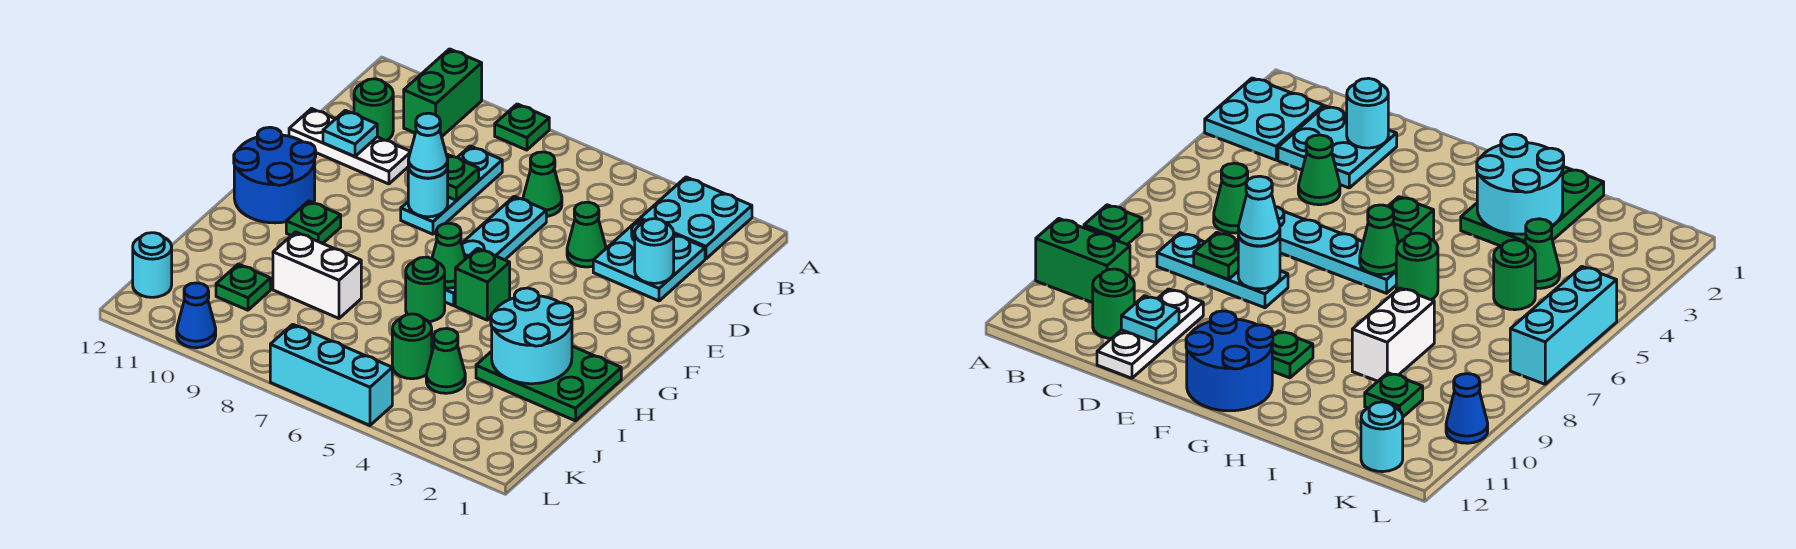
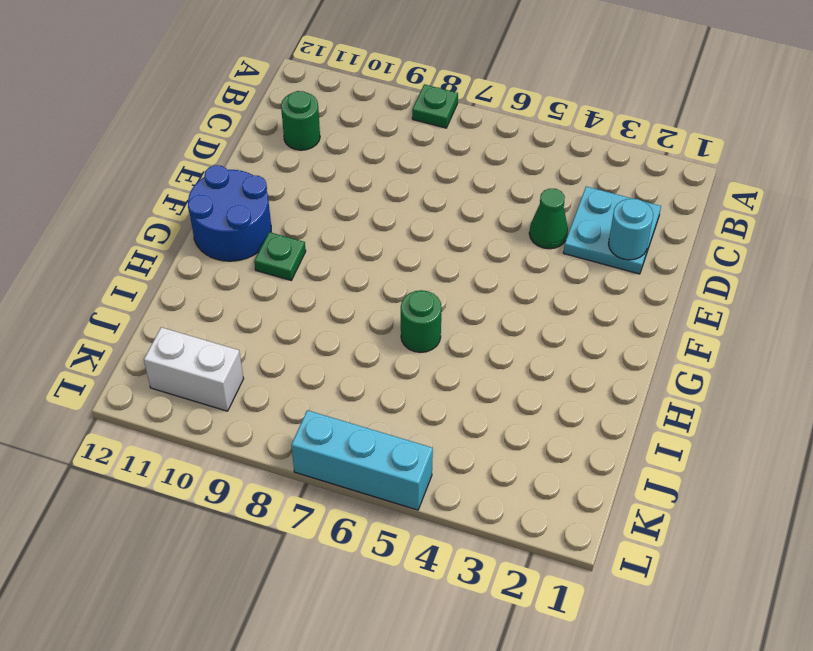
white 1x2 brick [144,327,244,411] -> white 1x2 brick moved to [273,232,361,318]
none -> cyan 2x2 plate [640,177,752,259]
none -> green 1x2 brick [404,49,482,136]
none -> green 1x1 cone [523,152,562,216]

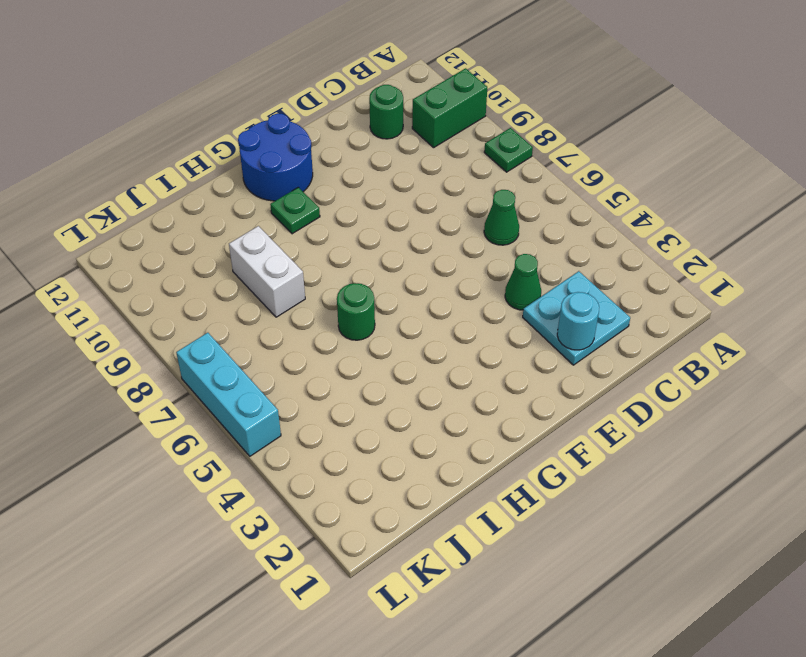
none -> cyan 2x2 plate [640,177,752,259]
none -> cyan 1x3 plate [401,146,502,234]
none -> cyan 1x4 plate [445,196,546,306]

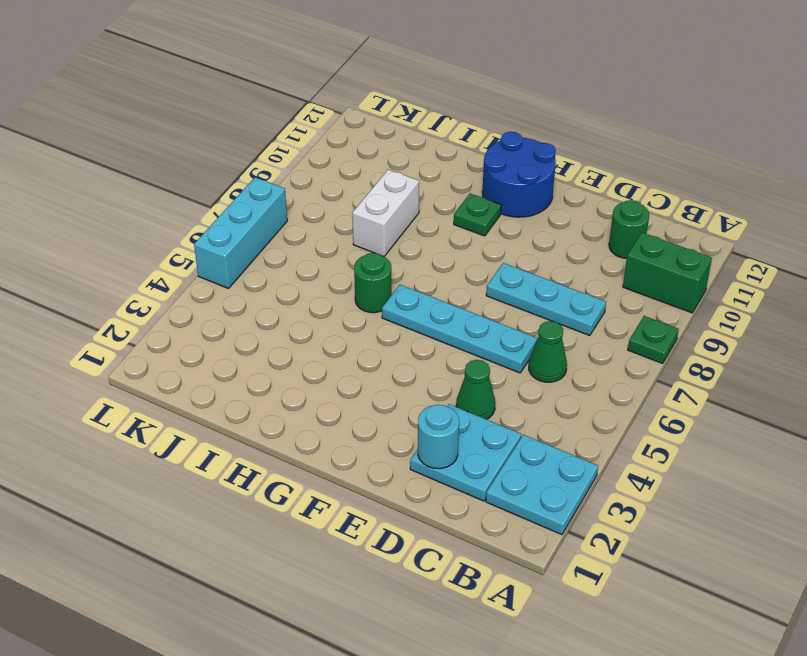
none -> white 1x3 plate [289,109,410,184]
none -> green 1x1 brick [455,248,510,320]
none -> green 2x3 plate [476,346,621,421]

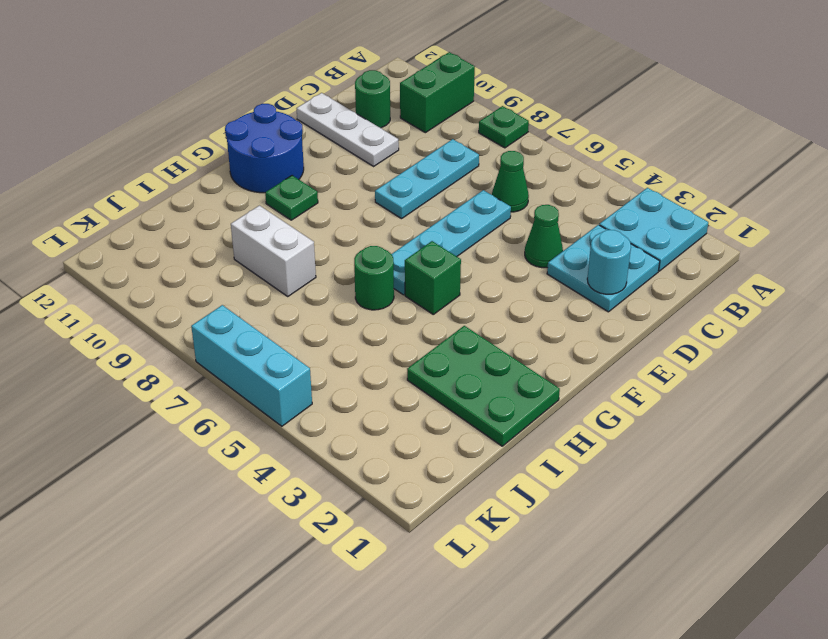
none -> green 1x1 cone [426,328,465,393]
none -> green 1x1 round brick [392,314,432,379]
none -> green 1x1 plate [216,264,270,310]

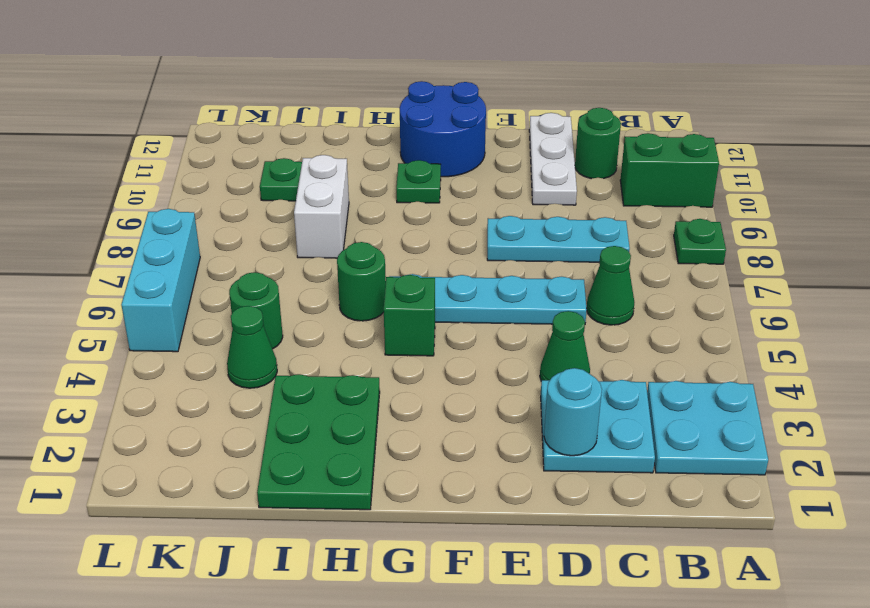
none -> cyan 1x1 round brick [133,233,172,297]
none -> blue 1x1 cone [177,283,216,348]
none -> green 1x1 plate [446,154,479,200]

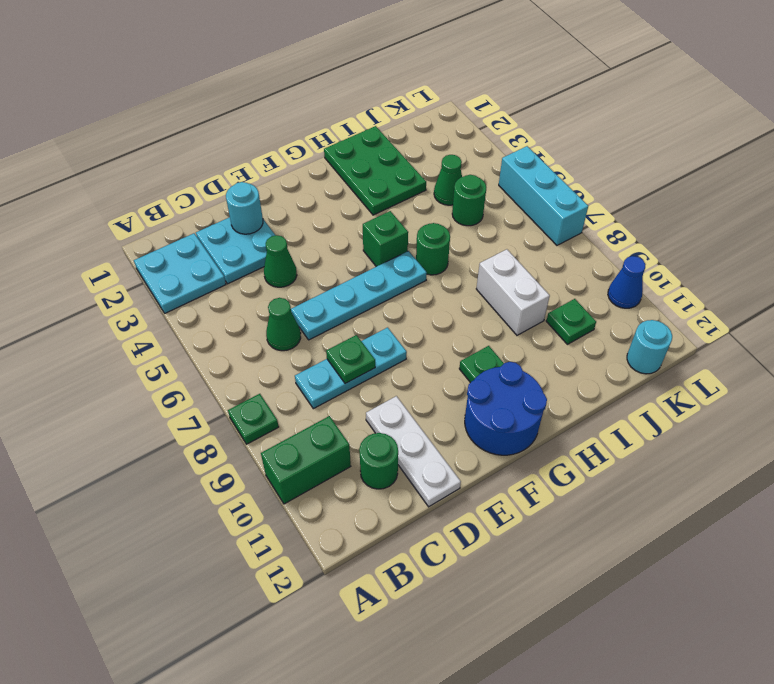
none -> cyan 1x1 plate [323,110,377,157]
none -> cyan 1x1 round brick [408,167,448,217]
none -> green 1x1 cone [432,223,465,288]

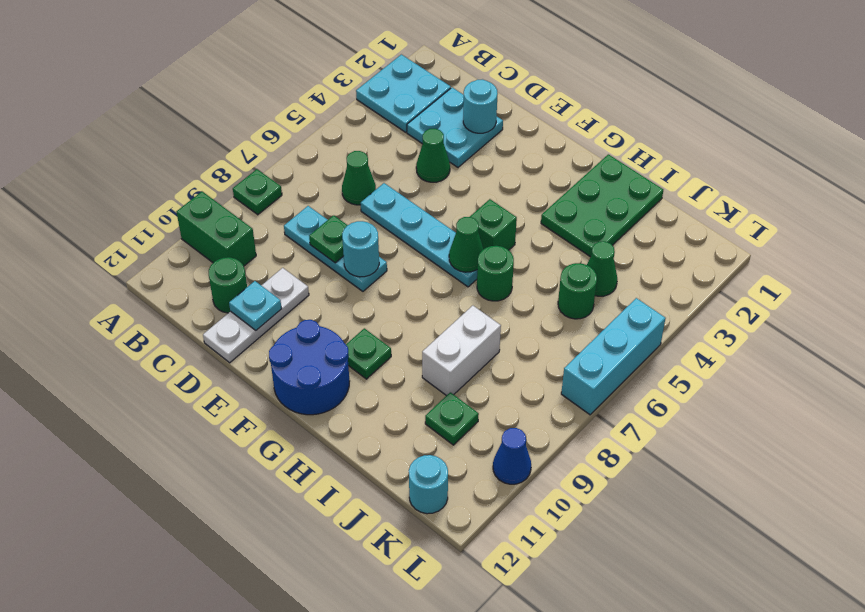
none -> cyan 2x2 round brick [491,288,573,384]
none -> cyan 1x1 cone [408,113,448,178]

